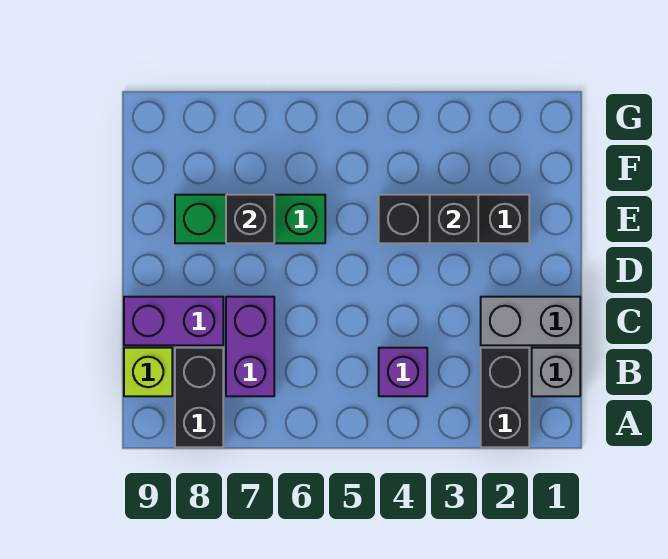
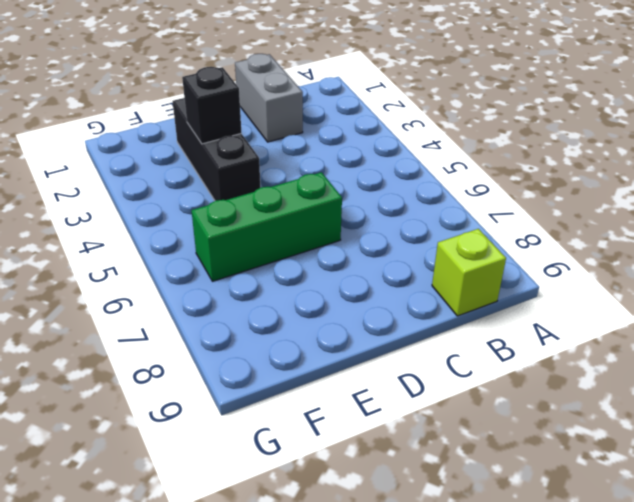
green 1x3 brick [191,172,342,281] -> green 1x3 brick turned to [175,195,325,243]
none -> black 1x2 brick [481,348,529,447]
none -> black 1x2 brick [175,348,223,447]
none -> grey 1x1 brick [532,348,580,396]

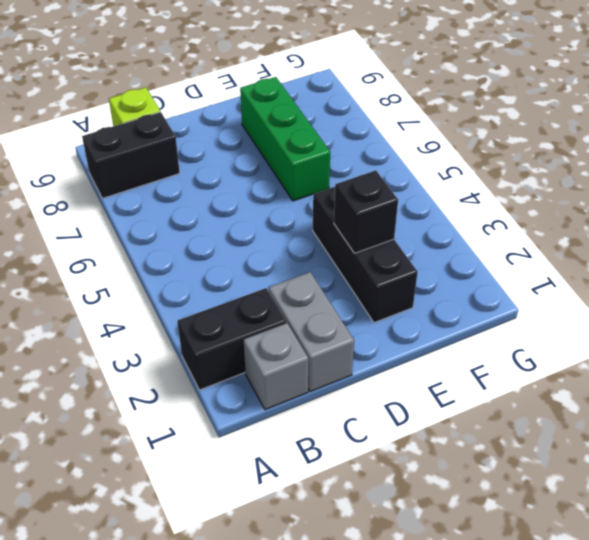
none -> purple 1x1 brick [379,348,427,396]
none -> purple 1x2 brick [226,297,274,396]
none -> purple 1x2 brick [124,297,223,345]

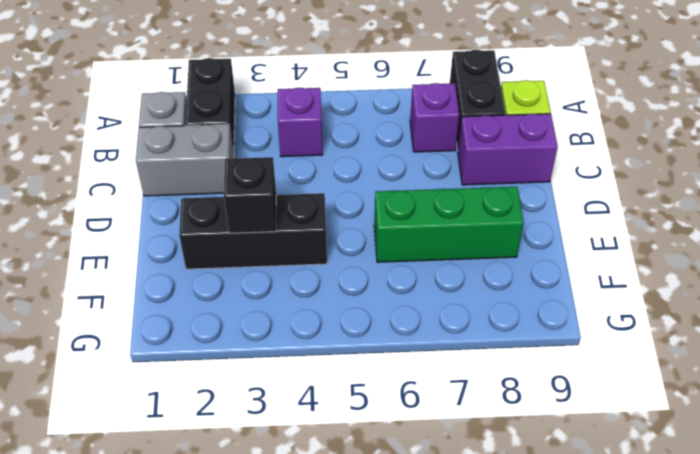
purple 1x1 brick [410,83,459,152] -> purple 1x2 brick [226,297,274,396]
none -> black 1x1 brick [226,195,274,243]

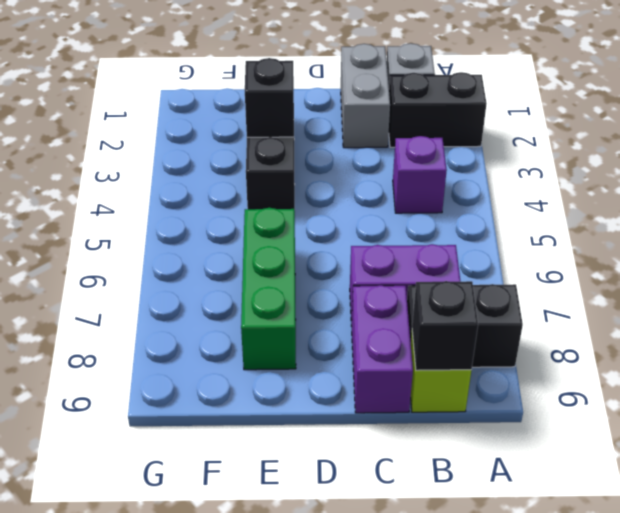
black 1x1 brick [412,281,478,370] -> black 1x1 brick moved to [226,195,274,243]

